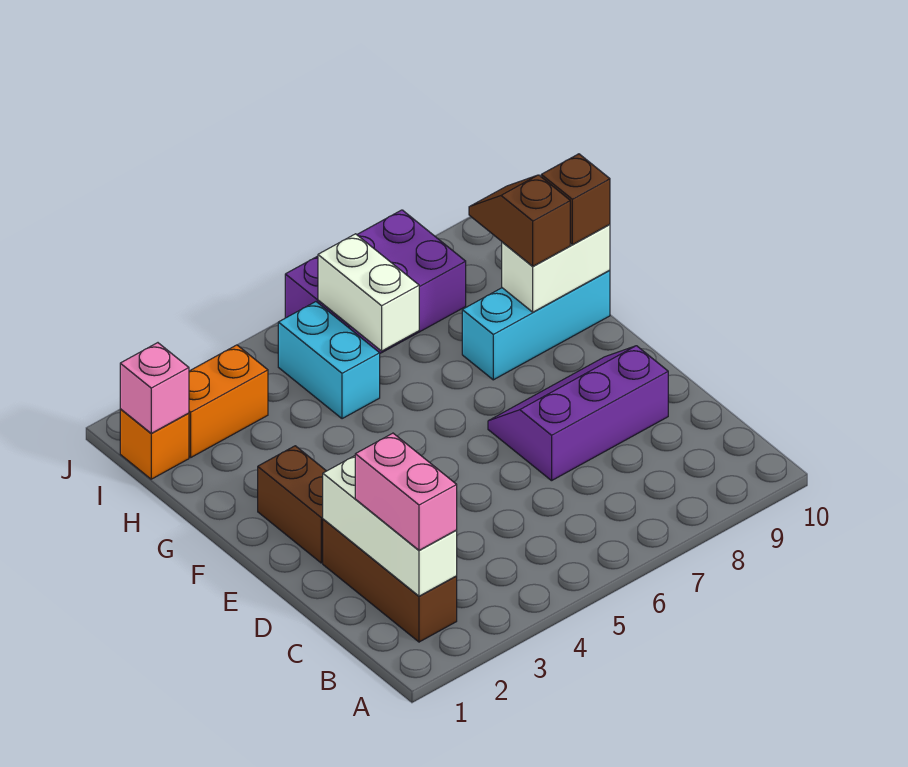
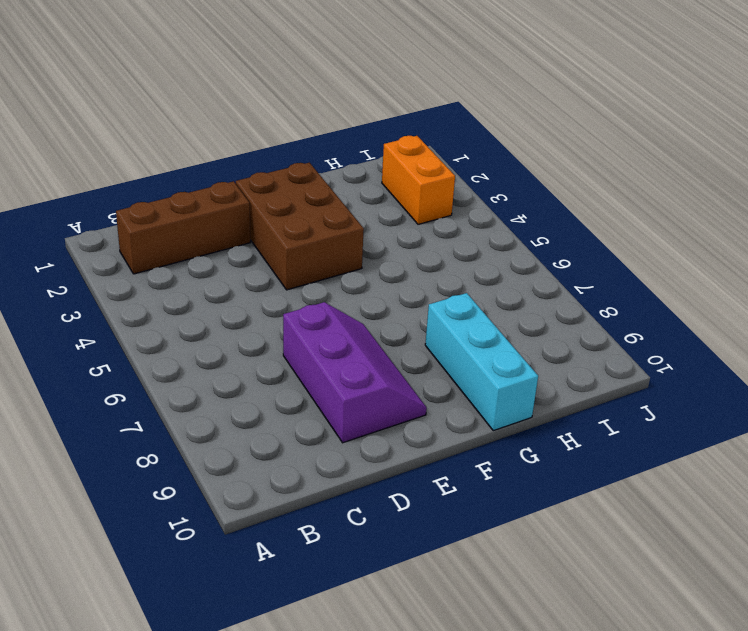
brown 2x3 brick [236,163,364,290] -> brown 1x2 brick [258,446,326,563]
none -> cyan 1x2 brick [278,302,380,419]
none -> orange 1x1 brick [120,409,189,479]
none -> purple 2x3 brick [285,210,466,353]

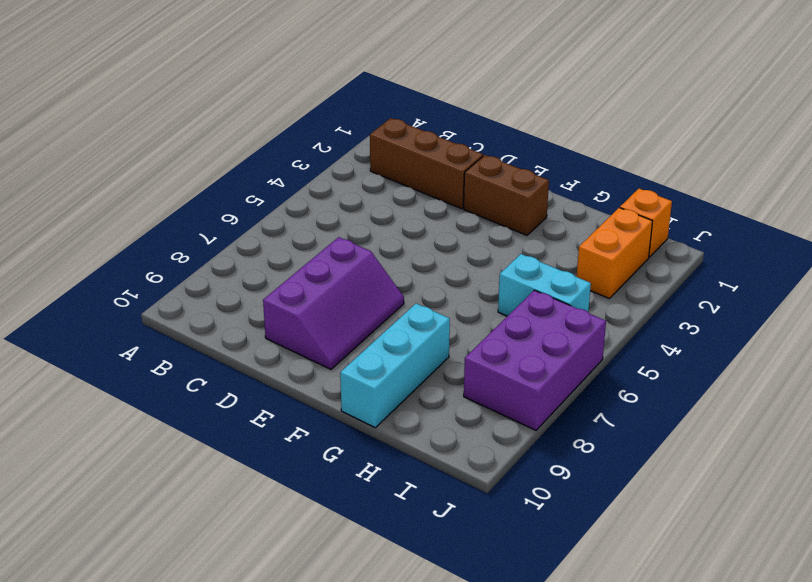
none -> white 1x3 brick [323,456,457,596]
none -> white 1x2 brick [502,224,610,312]
none -> white 1x2 brick [318,234,419,351]

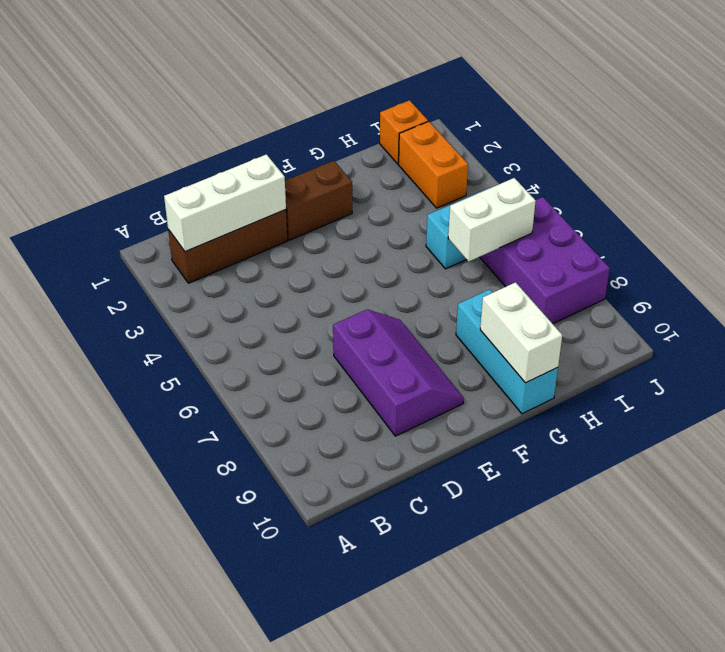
none -> pink 1x1 brick [120,343,189,433]
none -> pink 1x2 brick [355,433,457,550]
none -> brown 1x2 slope [469,175,570,266]

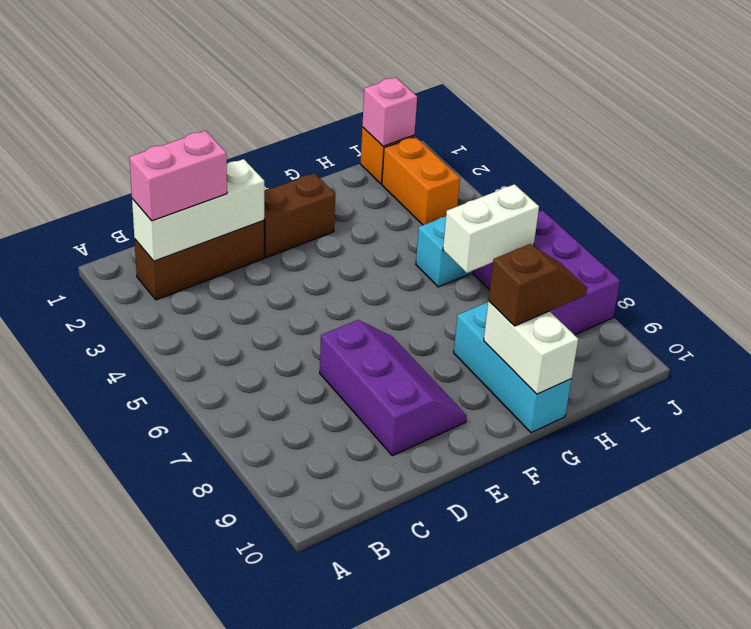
none -> brown 1x1 brick [541,154,610,245]

